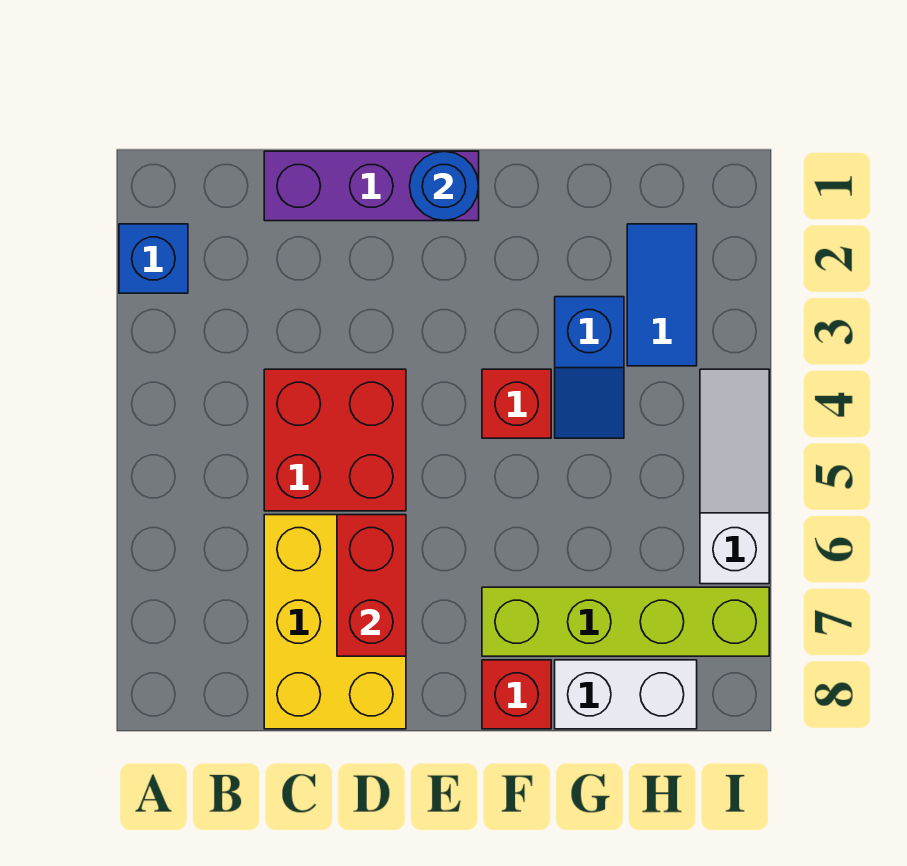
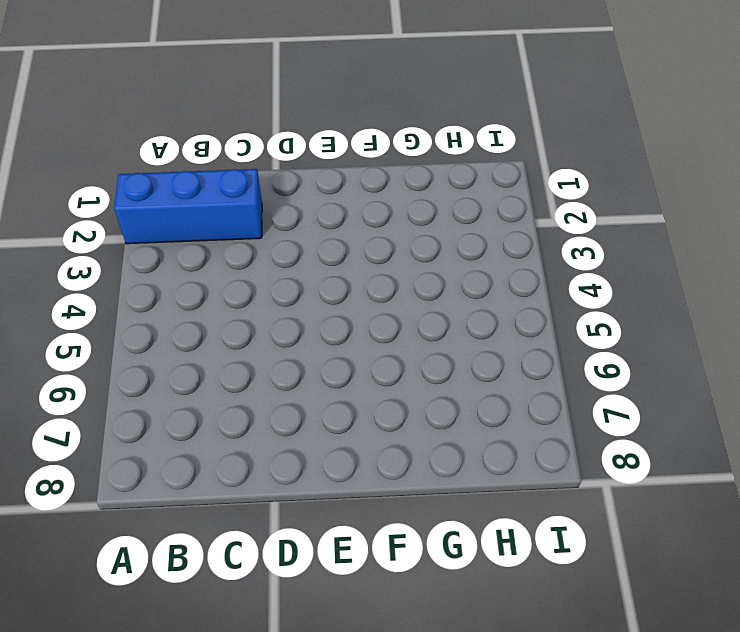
blue 1x3 brick [114,169,262,244] -> blue 1x1 brick [119,224,188,293]
none -> purple 1x3 brick [264,151,479,221]
none -> red 2x2 brick [264,369,406,511]
none -> yellow 2x3 brick [264,515,406,729]

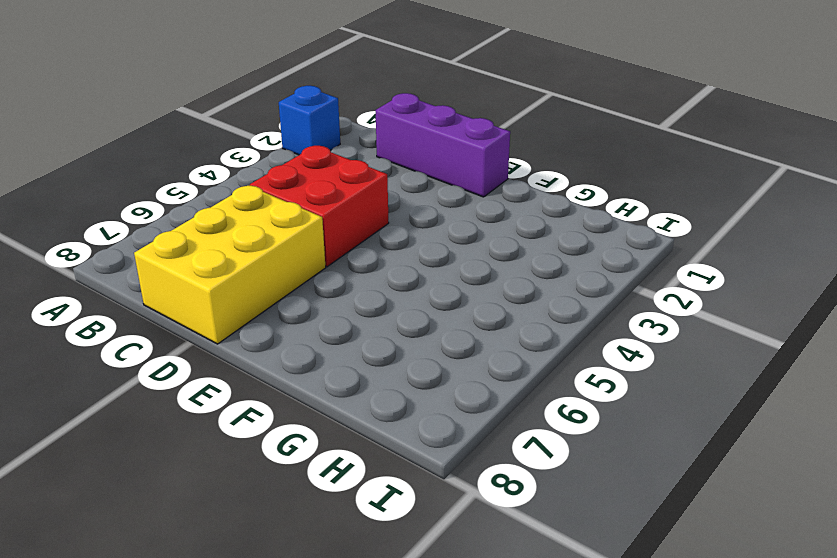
none -> red 1x1 brick [482,369,551,438]
none -> lime 1x4 brick [482,587,769,656]
none -> red 1x1 brick [482,660,551,729]

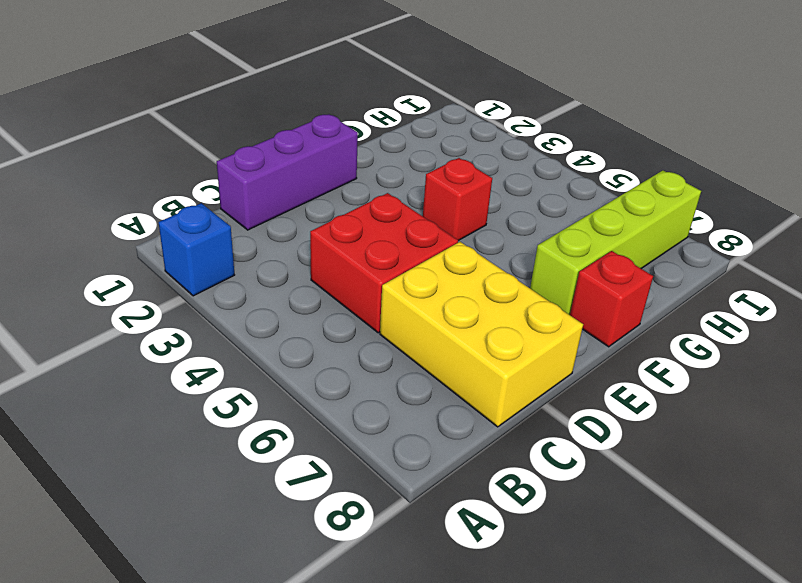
none -> blue 1x2 slope [555,297,624,438]
none -> white 1x2 brick [555,660,697,729]
none -> blue 1x2 tile [627,224,697,366]

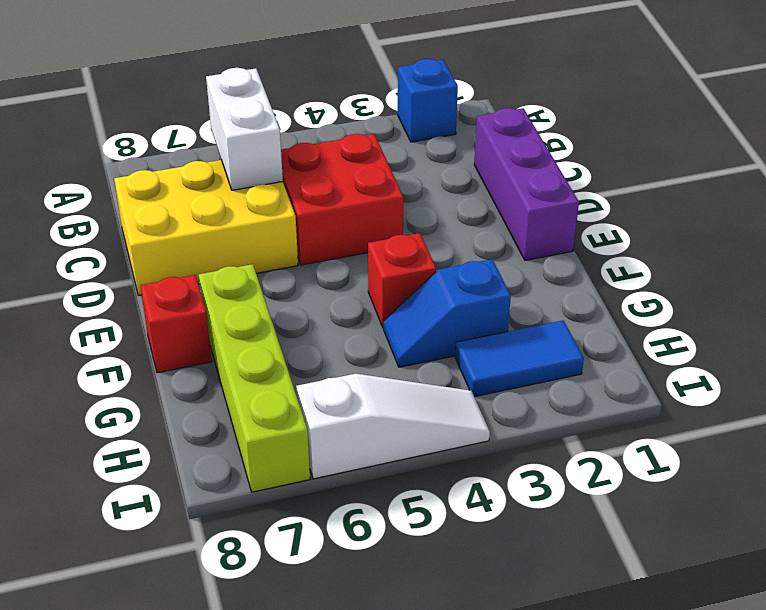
white 1x2 brick [206,68,283,190] -> white 1x2 brick moved to [555,660,697,729]
none -> red 1x2 brick [337,515,406,656]
none -> blue 1x1 round brick [410,151,479,221]

